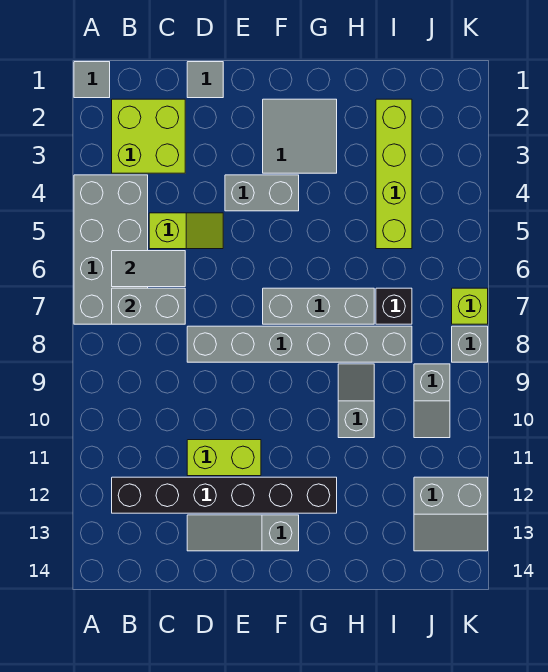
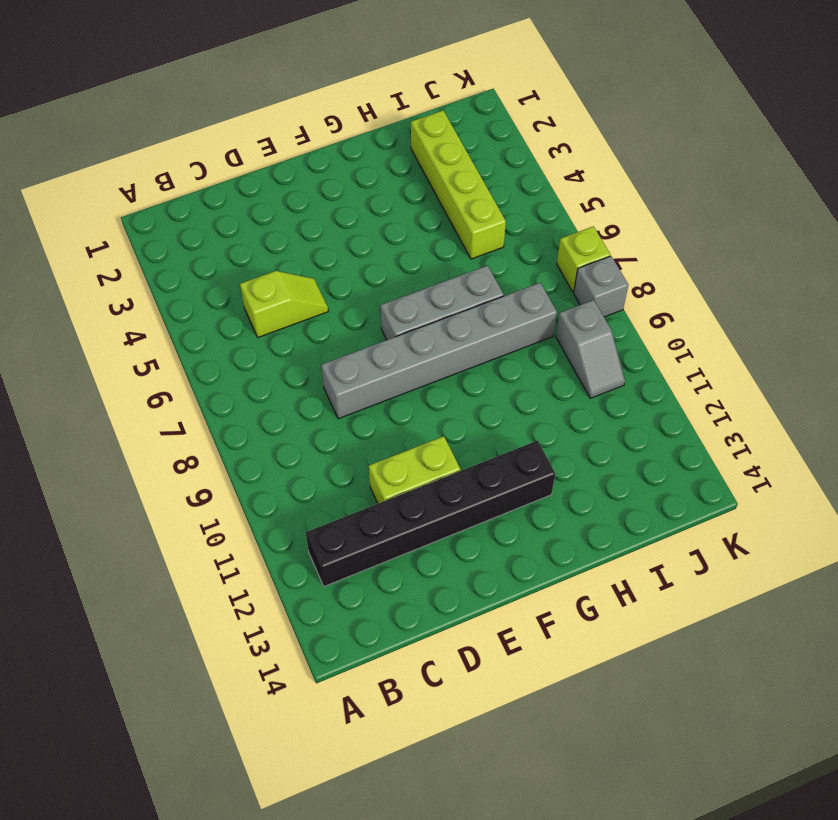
none -> grey 1x1 tile [74,62,110,98]
none -> grey 2x4 brick [74,175,148,324]
none -> lime 2x2 brick [112,99,185,173]

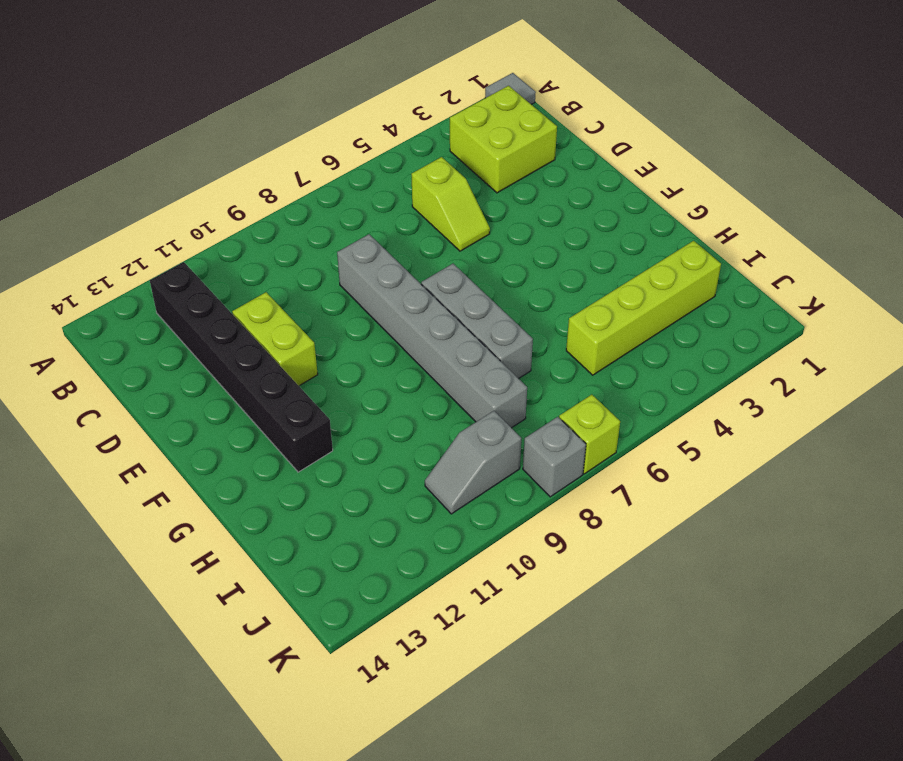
none -> grey 2x4 brick [74,175,148,324]
none -> grey 1x1 tile [187,62,223,98]
none -> grey 1x3 slope [187,515,299,551]

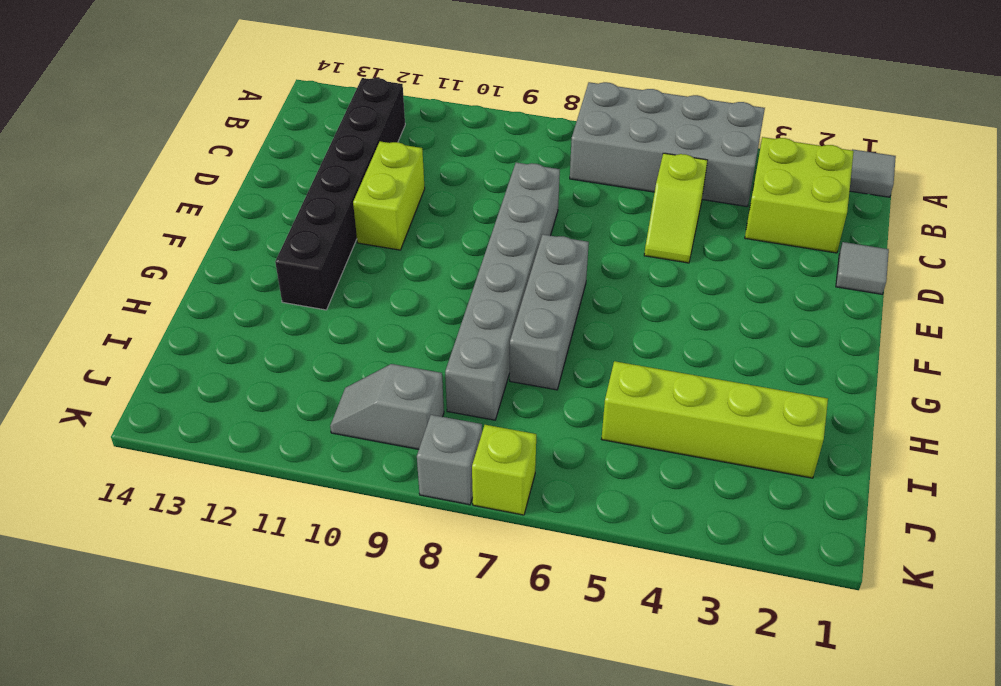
none -> grey 1x3 slope [187,515,299,551]
none -> grey 1x2 brick [225,175,299,211]
none -> grey 2x2 tile [263,99,337,173]

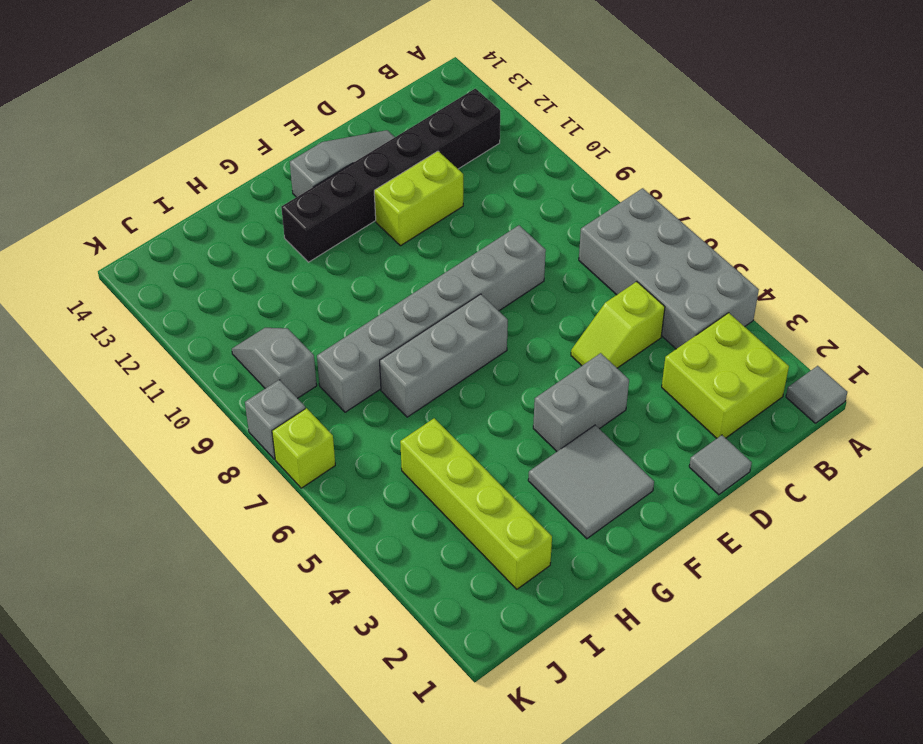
none -> grey 1x2 slope [338,364,374,438]
none -> black 1x1 brick [376,288,412,324]
none -> grey 2x2 slope [414,477,488,551]

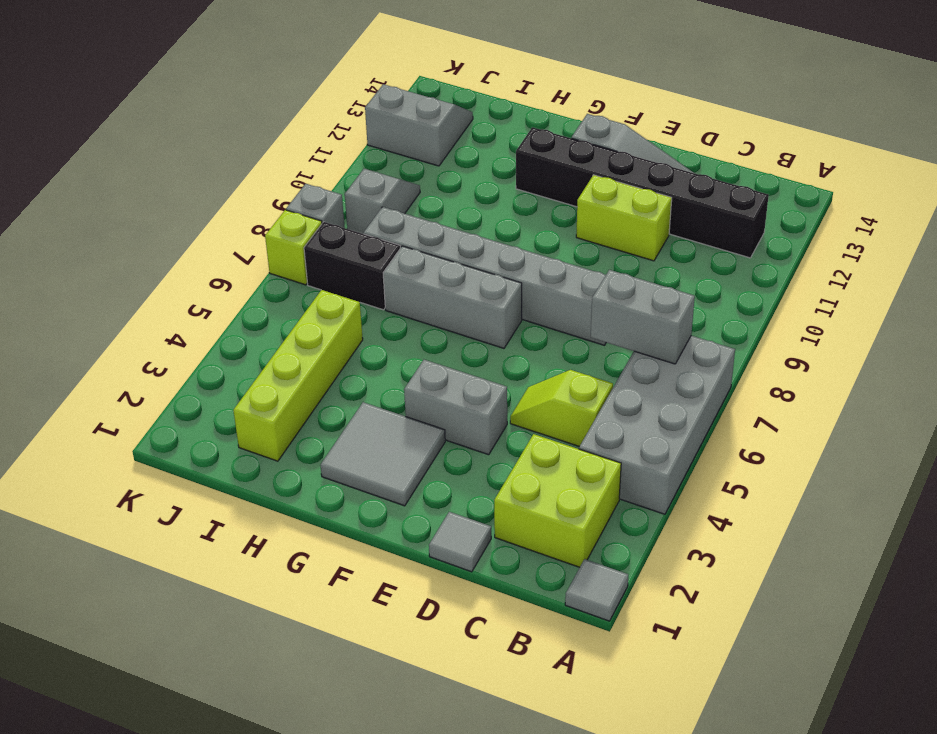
black 1x2 brick [304,222,400,310] -> black 1x1 brick [376,288,412,324]
none -> grey 1x2 slope [338,364,374,438]
none -> grey 1x2 tile [112,251,185,287]

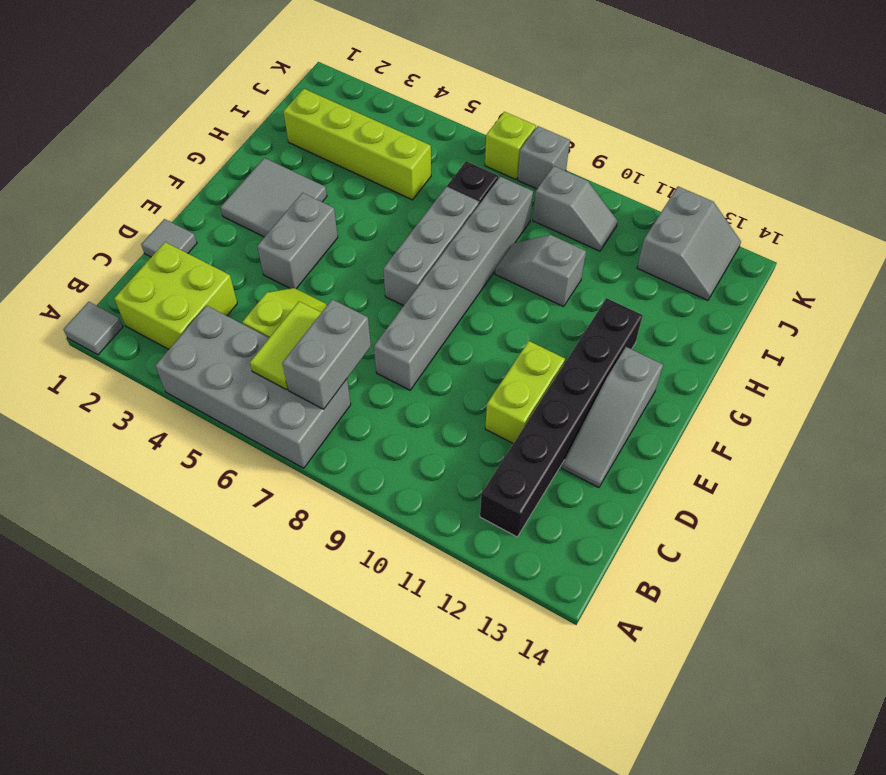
lime 1x2 tile [250,301,321,390] -> grey 1x2 tile [112,251,185,287]

